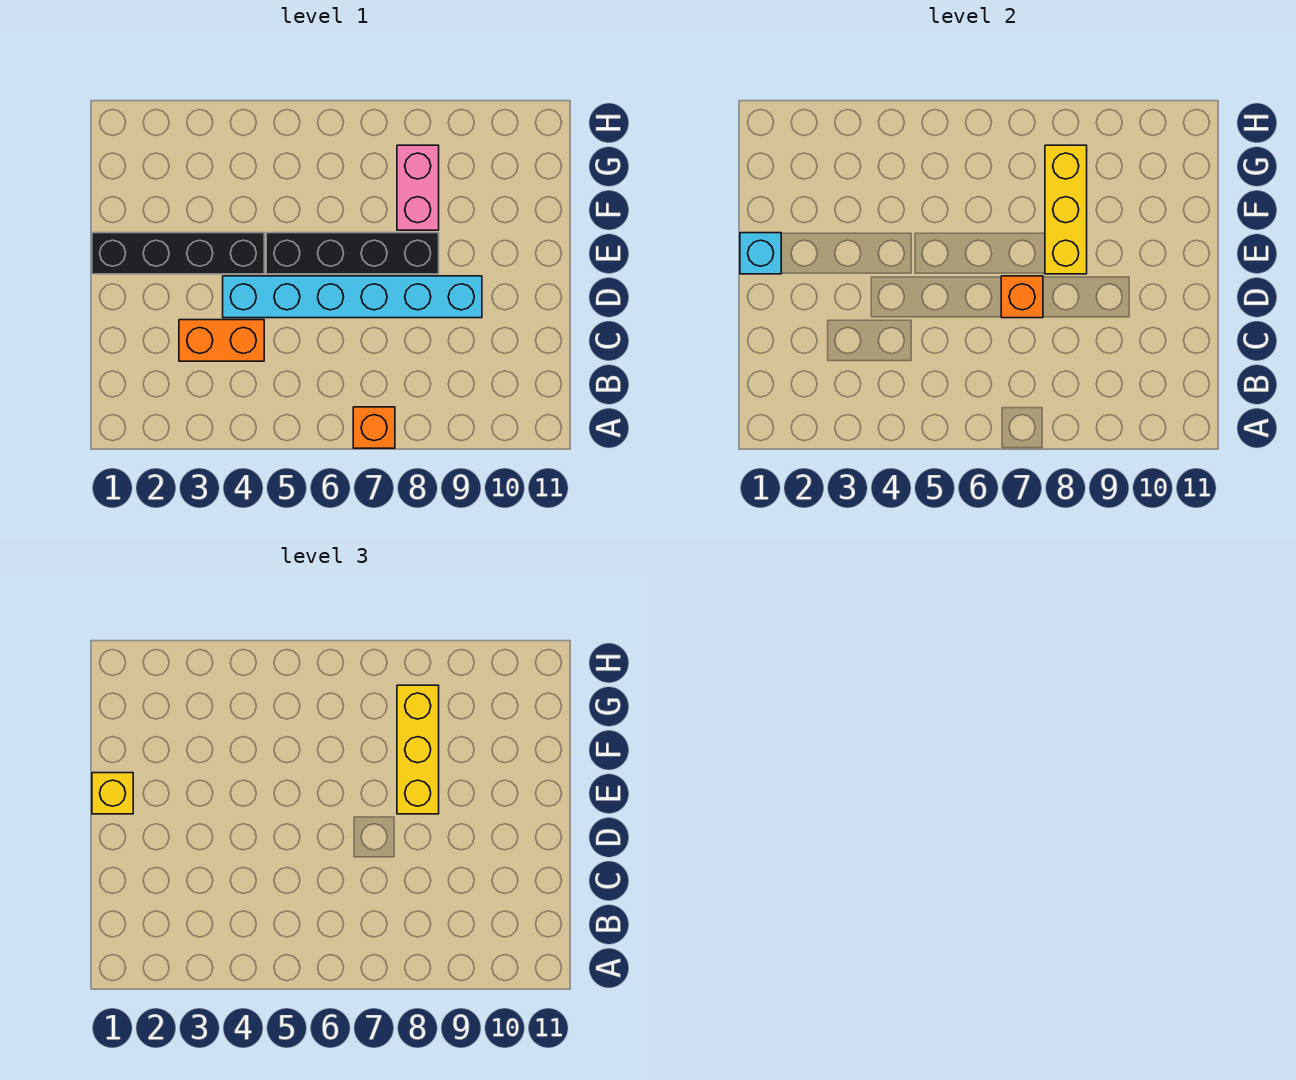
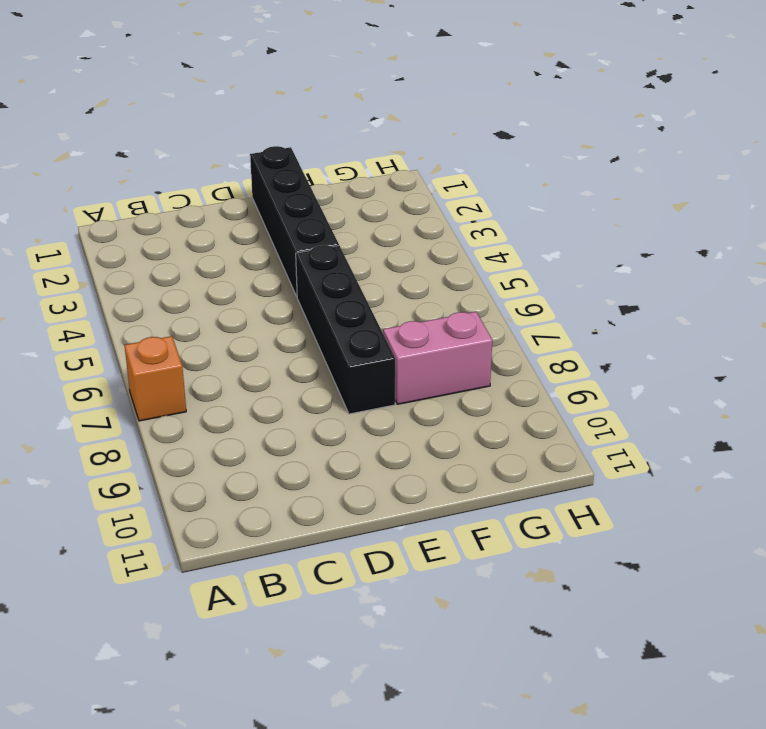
none -> orange 1x2 brick [179,320,264,361]
none -> cyan 1x6 brick [223,276,482,318]

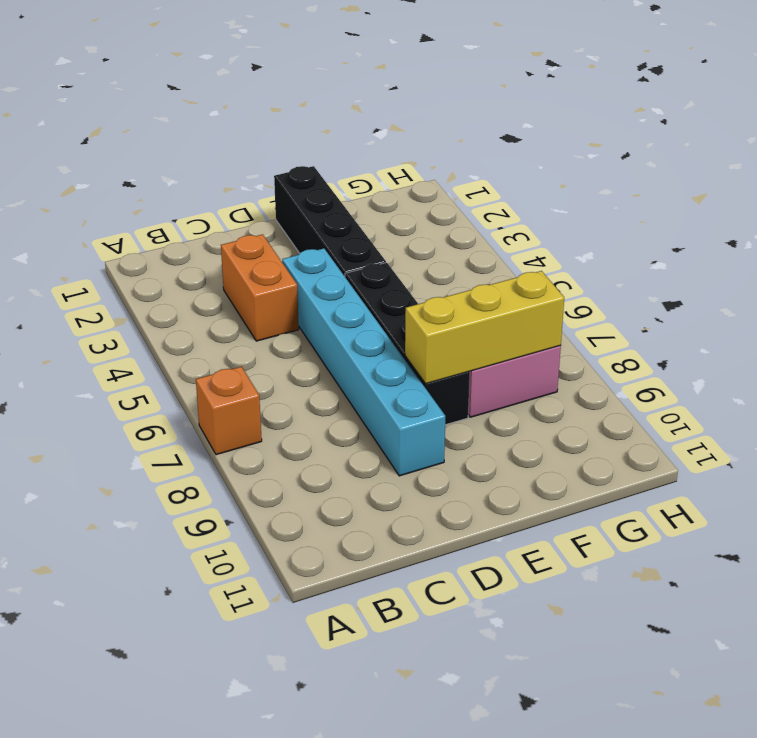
none -> orange 1x1 brick [1001,276,1043,318]
none -> cyan 1x1 brick [740,233,781,274]

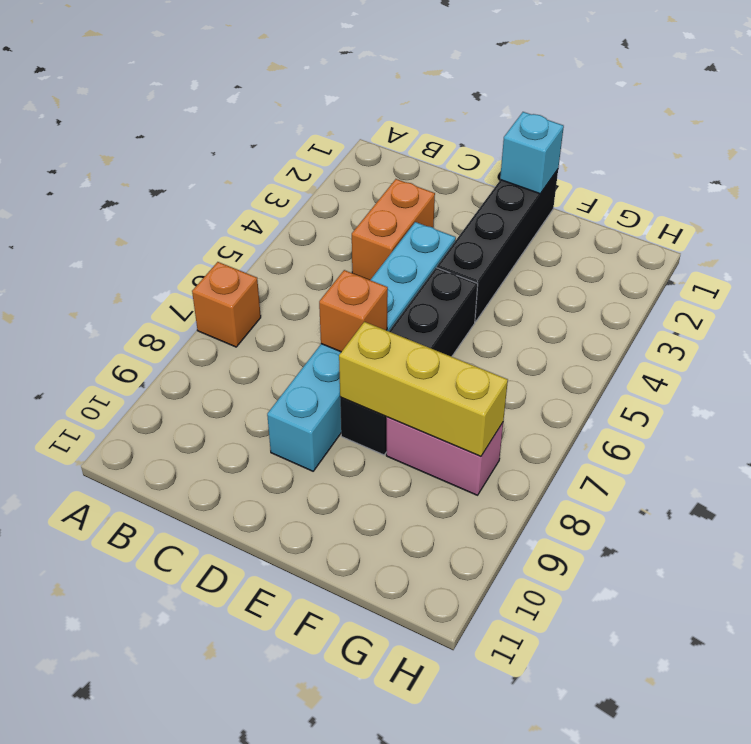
none -> yellow 1x1 brick [92,773,133,814]
none -> yellow 1x3 brick [397,685,439,814]

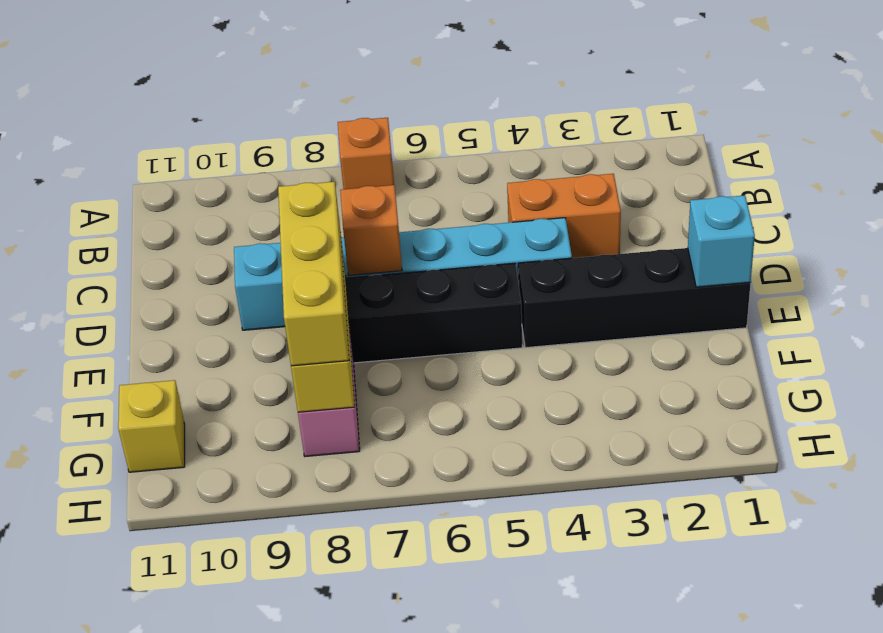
yellow 1x1 brick [118,380,185,472] -> yellow 1x1 brick moved to [92,773,133,814]

